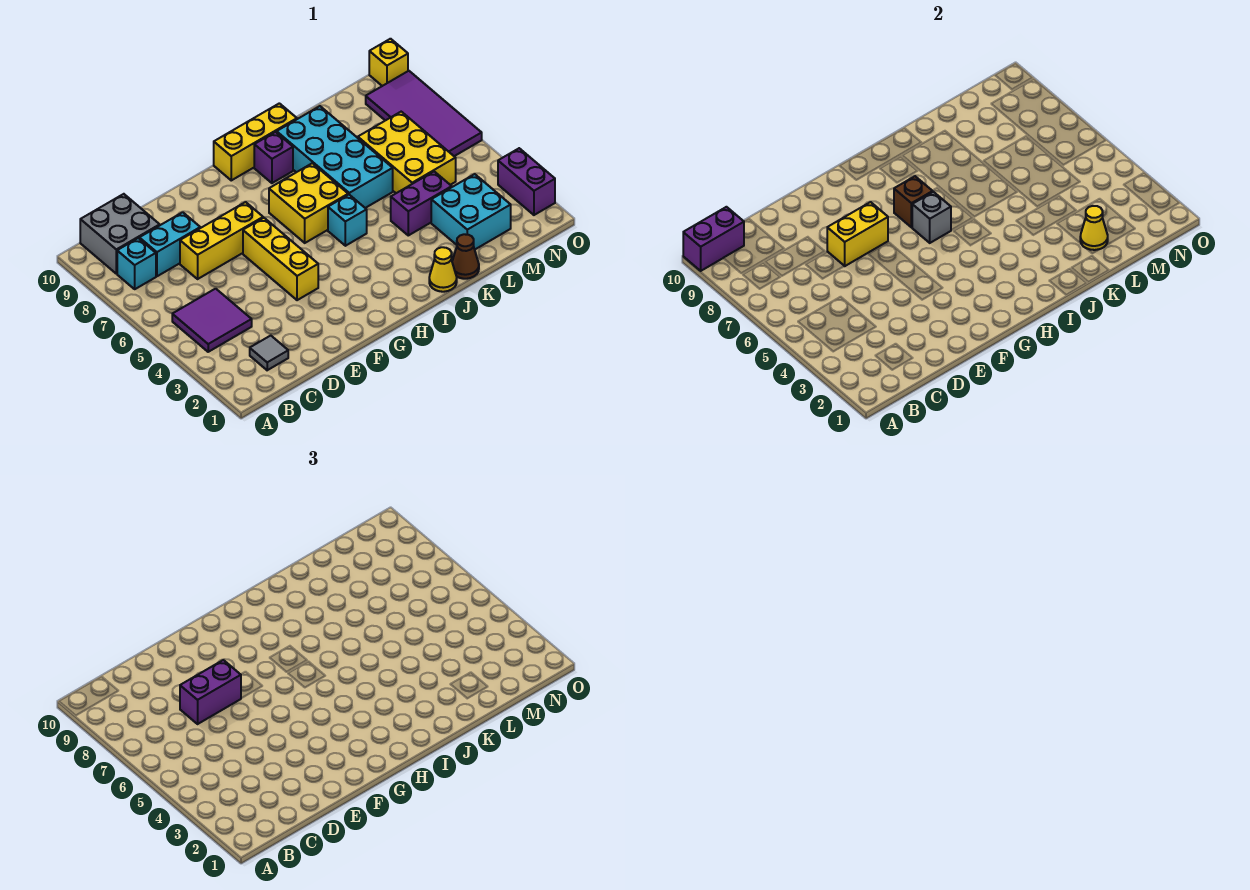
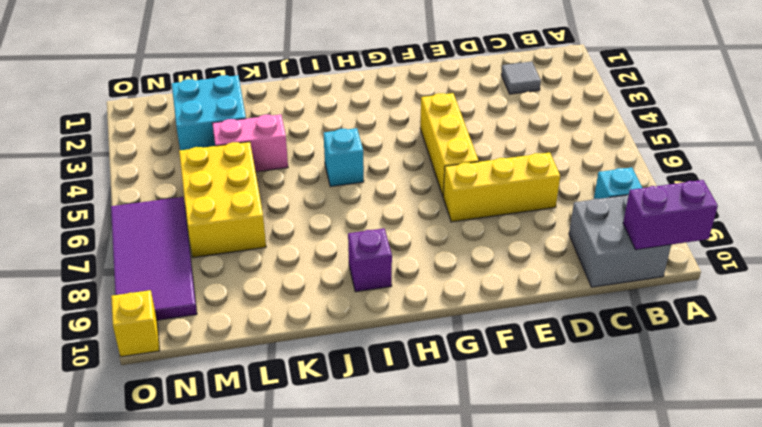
pink 1x2 brick [212,114,288,172] -> purple 1x2 brick [391,172,452,235]
none -> purple 2x2 tile [172,289,252,352]
none -> cyan 1x2 brick [139,212,200,276]
none -> yellow 2x2 brick [269,163,348,243]

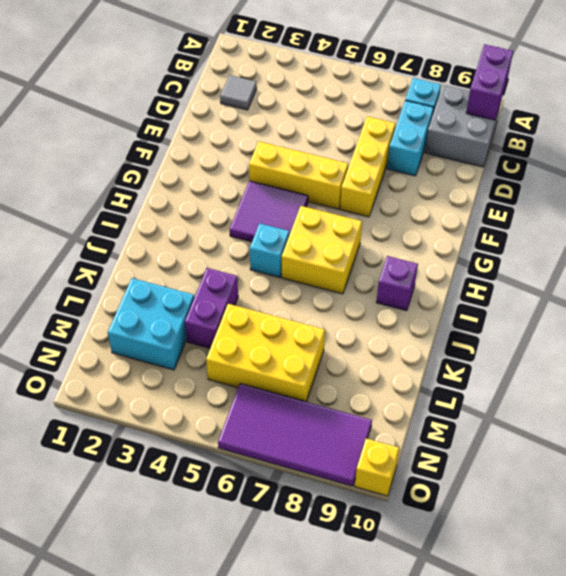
purple 2x2 tile [230,181,308,242] -> purple 2x2 tile moved to [172,289,252,352]
none -> yellow 1x3 brick [214,103,297,180]
none -> yellow 1x1 cone [429,247,457,292]
none -> cyan 2x4 brick [277,106,393,208]

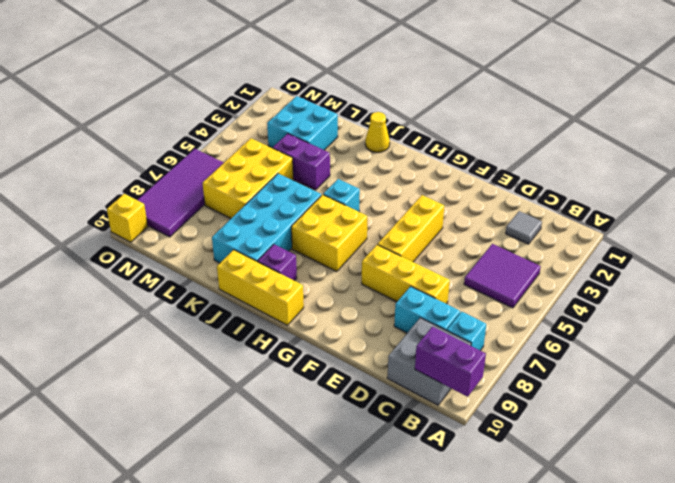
none -> brown 1x1 cone [452,234,479,279]
none -> purple 1x2 brick [498,148,555,215]
none -> yellow 1x2 brick [827,202,888,266]

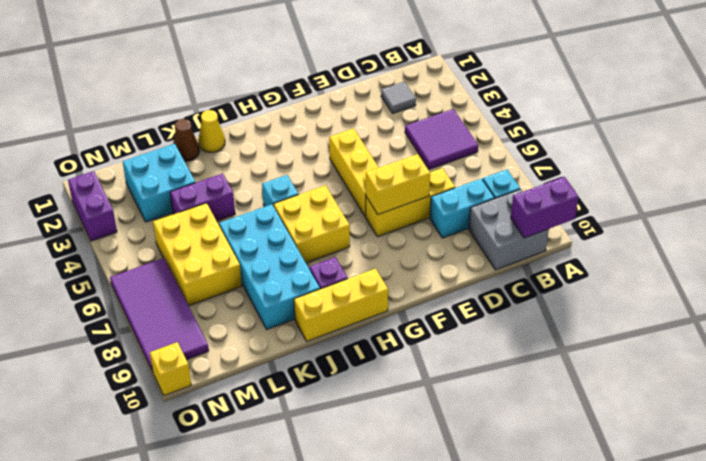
none -> grey 1x1 brick [912,192,951,243]
none -> brown 1x1 brick [894,176,933,227]
none -> yellow 1x1 cone [1080,206,1108,250]

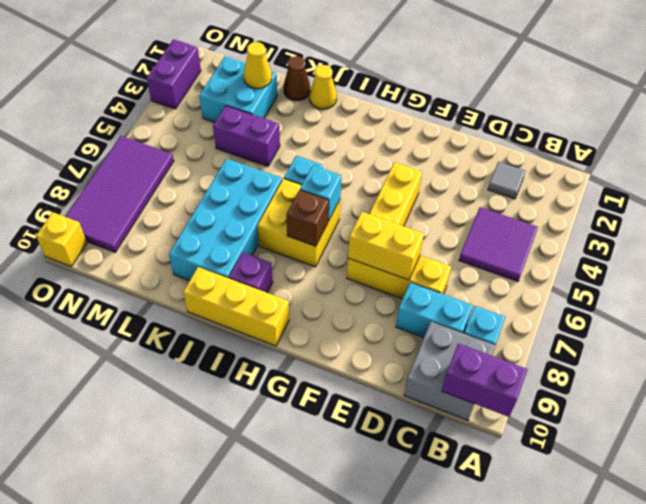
cyan 1x1 brick [300,165,341,221] -> grey 1x1 brick [912,192,951,243]
none -> yellow 2x3 brick [358,112,456,193]
none -> purple 1x2 brick [180,660,241,724]

